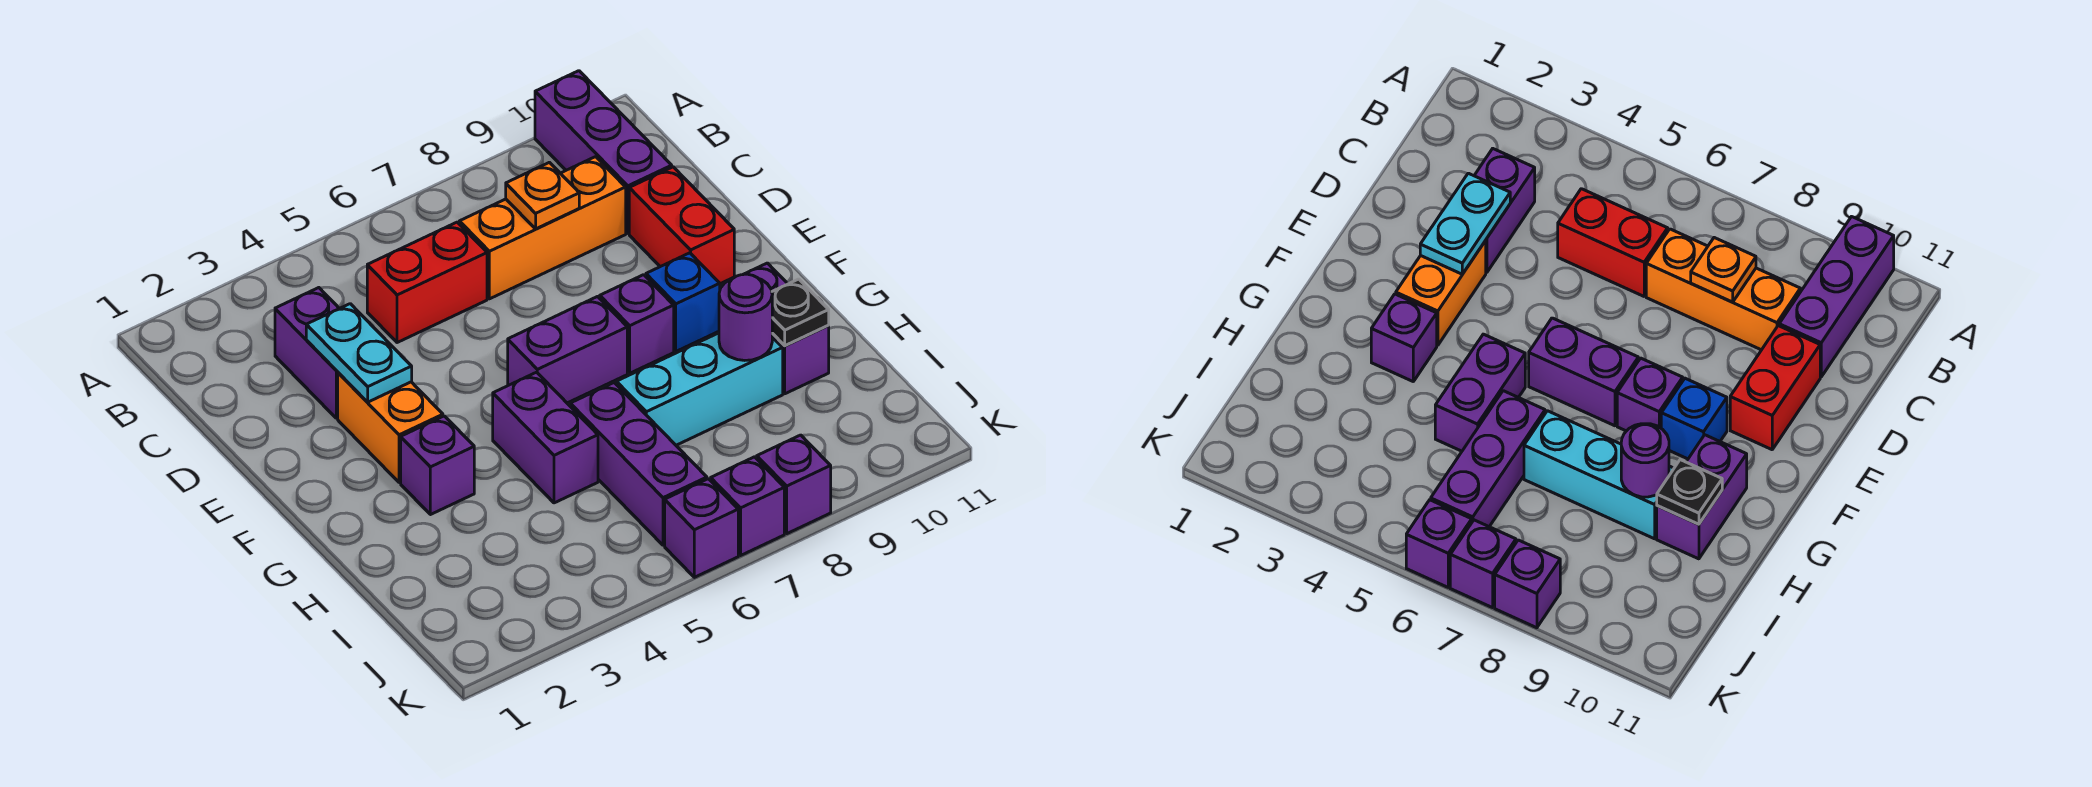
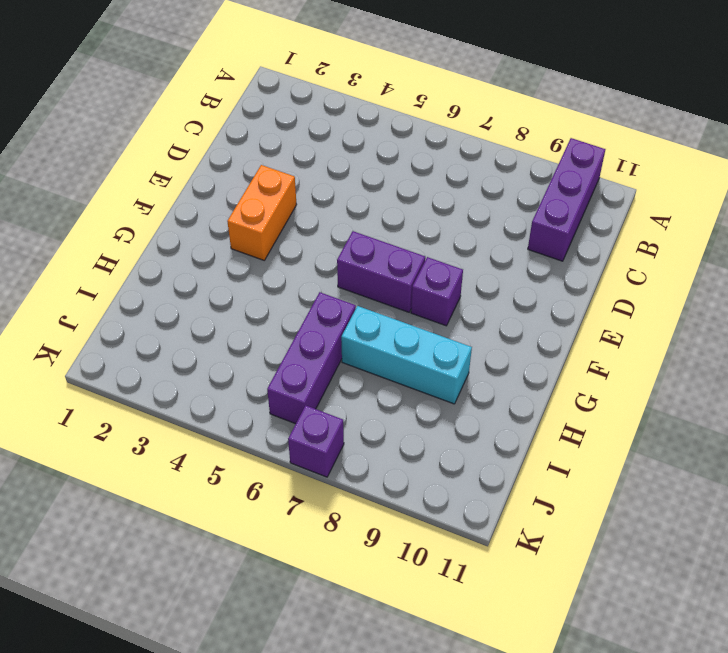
none -> purple 1x2 brick [275,288,339,418]
none -> red 1x2 brick [367,222,487,343]
none -> orange 1x3 brick [459,157,626,299]

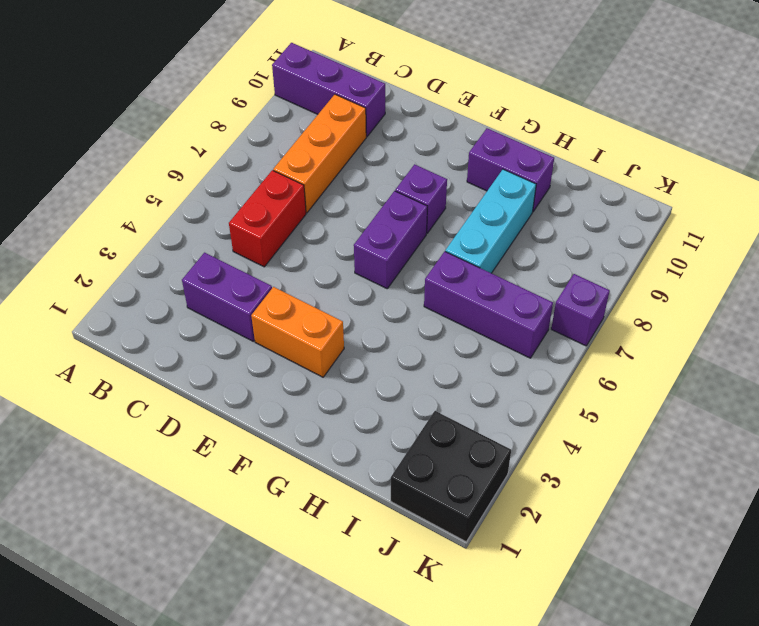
black 2x2 brick [391,411,511,542] -> none
none -> red 1x2 brick [629,167,734,284]
none -> blue 1x1 brick [646,253,720,351]
none -> purple 1x1 brick [401,416,474,515]

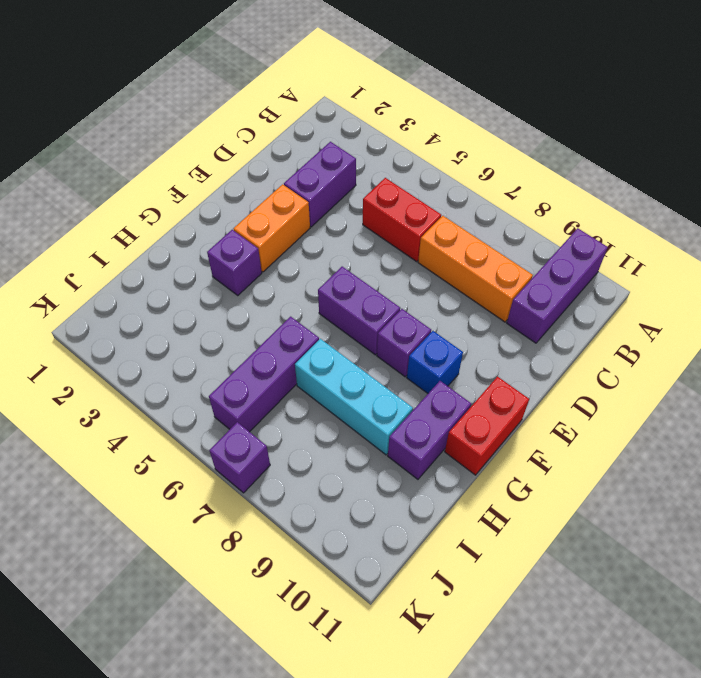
red 1x2 brick [445,376,529,475] -> red 1x2 brick moved to [629,167,734,284]
none -> purple 1x2 brick [493,372,598,503]
none -> purple 1x1 brick [665,479,738,577]
none -> purple 1x1 brick [757,435,831,534]

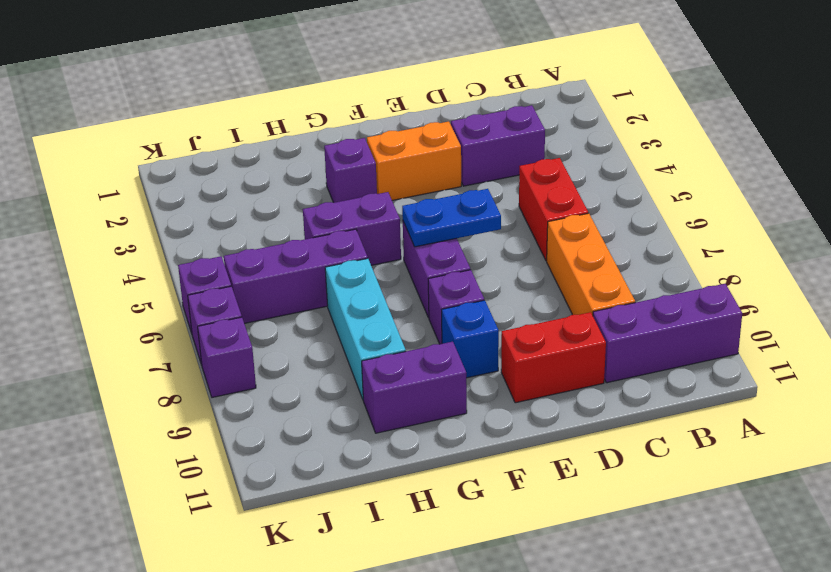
blue 1x2 plate [402,189,501,247] -> none
none -> orange 1x1 plate [506,162,579,229]
none -> cyan 1x2 plate [306,304,412,402]
none -> purple 1x1 round brick [719,274,772,360]

